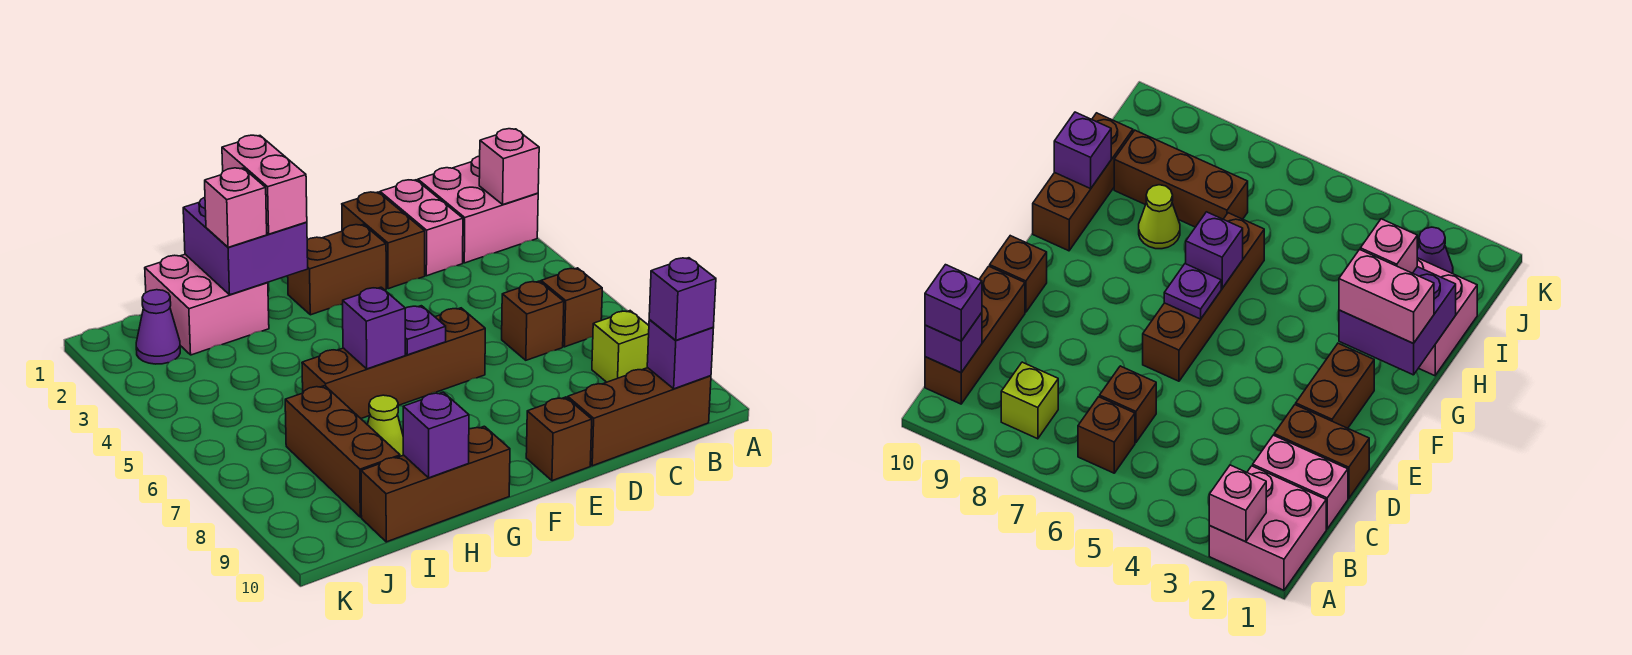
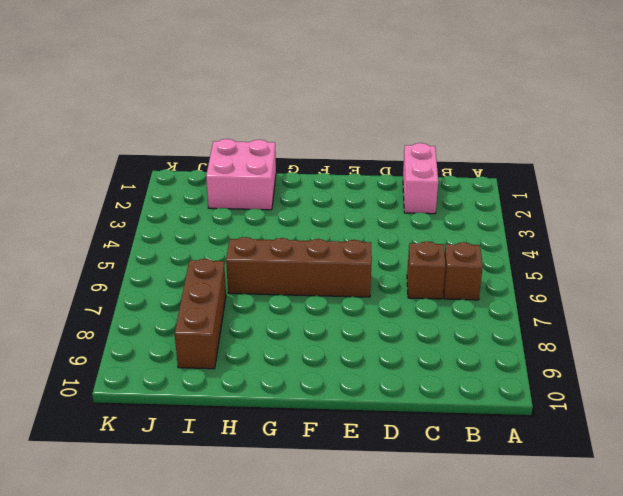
none -> pink 2x2 brick [418,156,538,263]
none -> lime 1x1 brick [592,311,649,382]
none -> brown 1x3 brick [568,368,711,466]

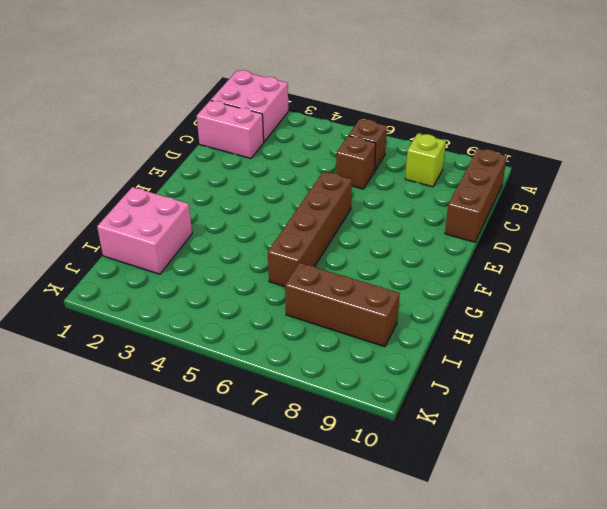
none -> brown 1x2 brick [342,192,425,289]
none -> brown 1x2 brick [288,224,386,315]
none -> brown 1x1 brick [526,397,592,481]

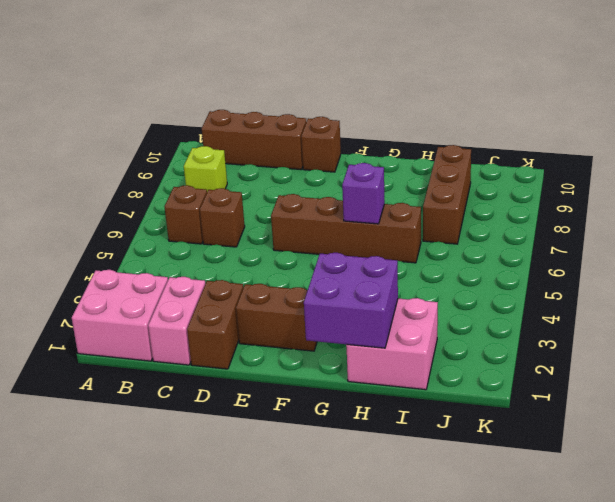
none -> brown 1x3 brick [361,426,510,542]
none -> lime 1x1 cone [367,395,403,456]
none -> purple 1x1 cone [136,290,180,364]

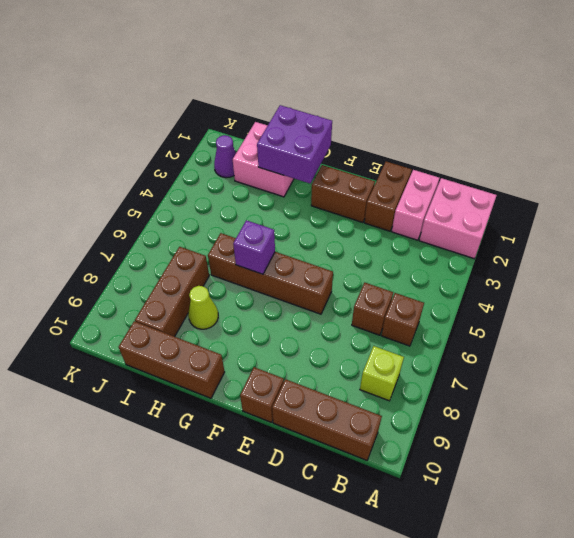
none -> pink 1x1 brick [479,129,539,204]
none -> purple 1x1 brick [647,320,713,389]
none -> purple 1x1 plate [405,306,446,355]

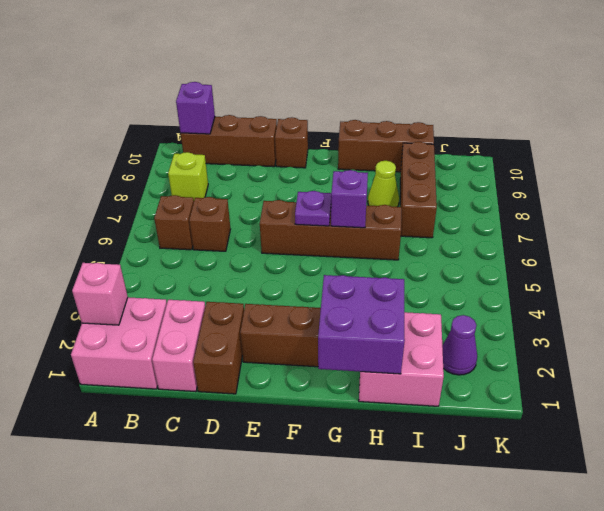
none -> purple 1x1 brick [403,392,469,478]
none -> purple 1x1 brick [649,258,716,340]
none -> pink 1x2 brick [222,135,307,234]

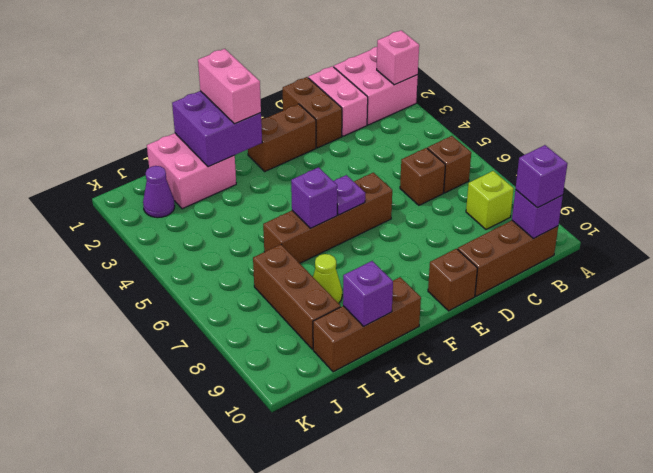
none -> pink 1x1 brick [205,168,267,247]

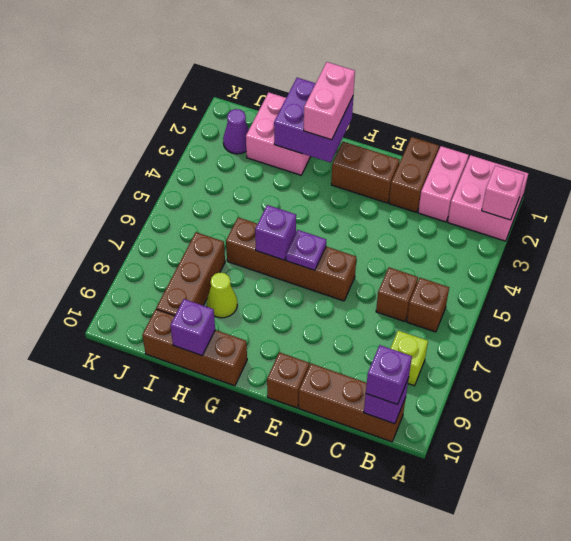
none -> pink 1x1 brick [205,168,267,247]

